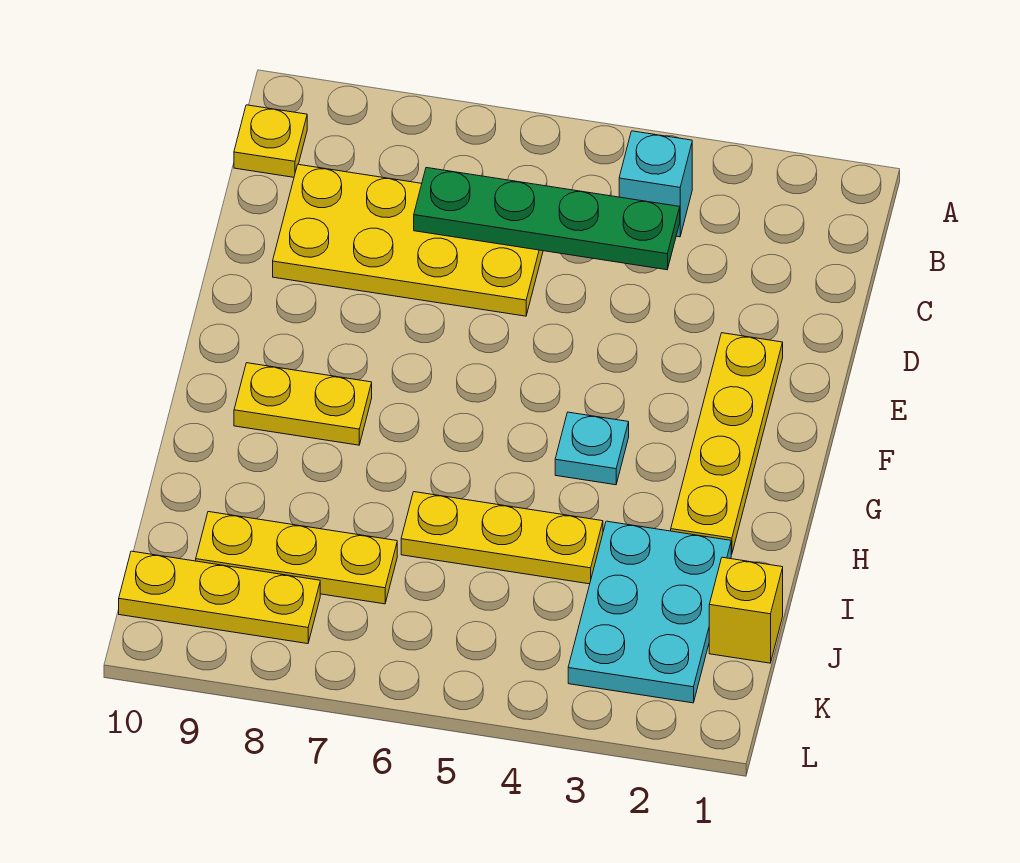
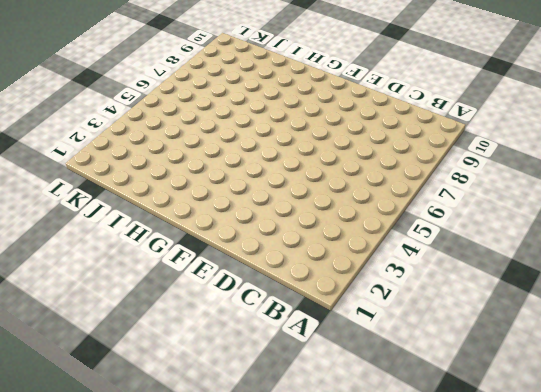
none -> cyan 1x1 brick [619,131,692,237]
none -> yellow 1x1 plate [234,105,307,177]
none -> yellow 2x4 plate [273,164,543,316]

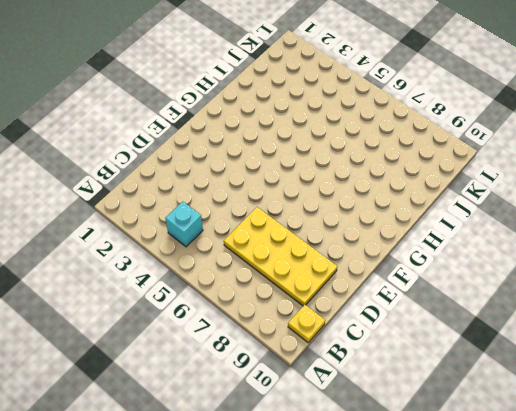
none -> yellow 1x4 plate [671,333,783,554]
none -> cyan 1x1 plate [555,412,629,485]
none -> yellow 1x2 plate [234,363,372,445]

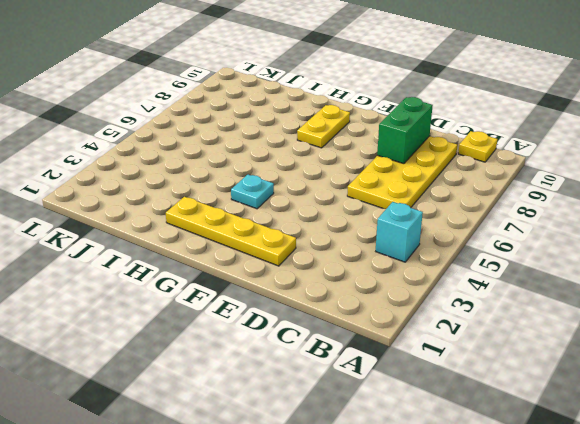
green 1x2 brick [377,97,433,164] -> none
none -> cyan 2x3 plate [568,521,731,703]
none -> yellow 1x3 plate [401,492,603,584]
none -> yellow 1x1 brick [709,557,783,663]

